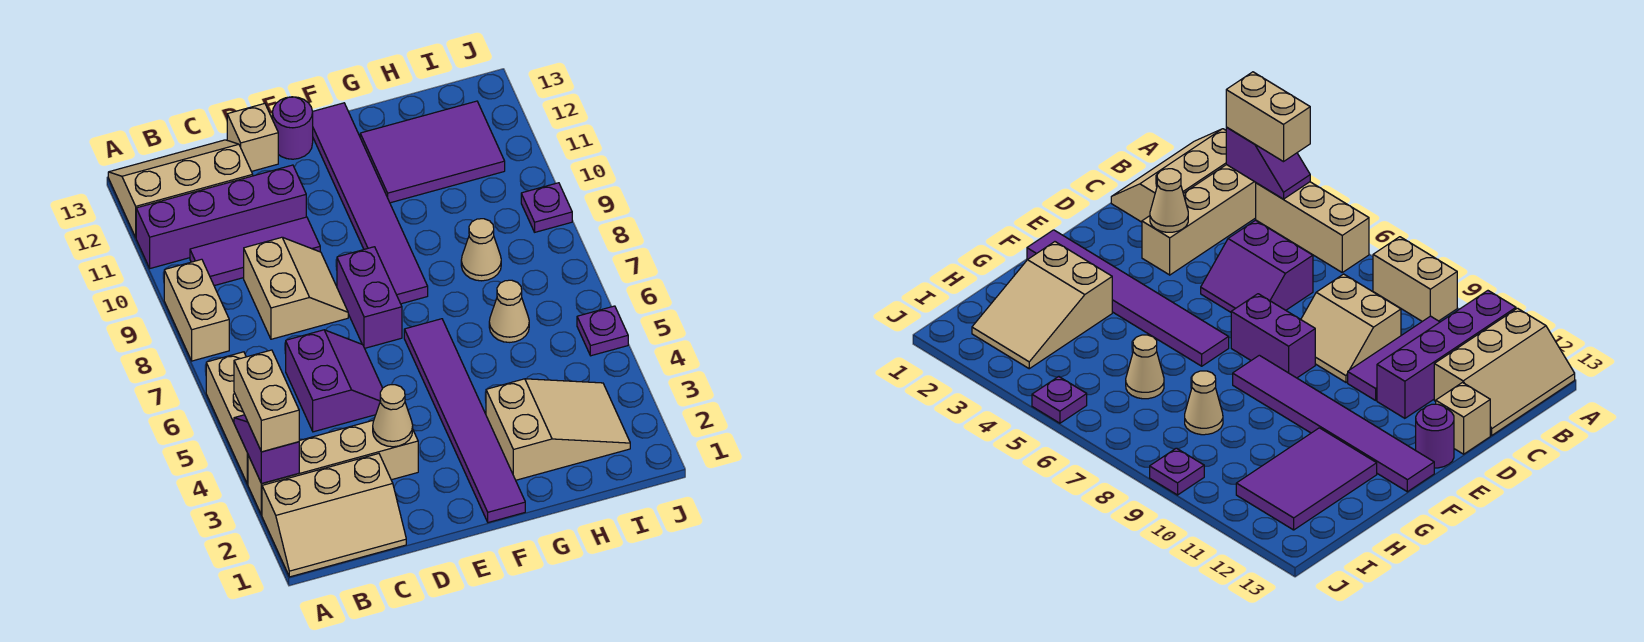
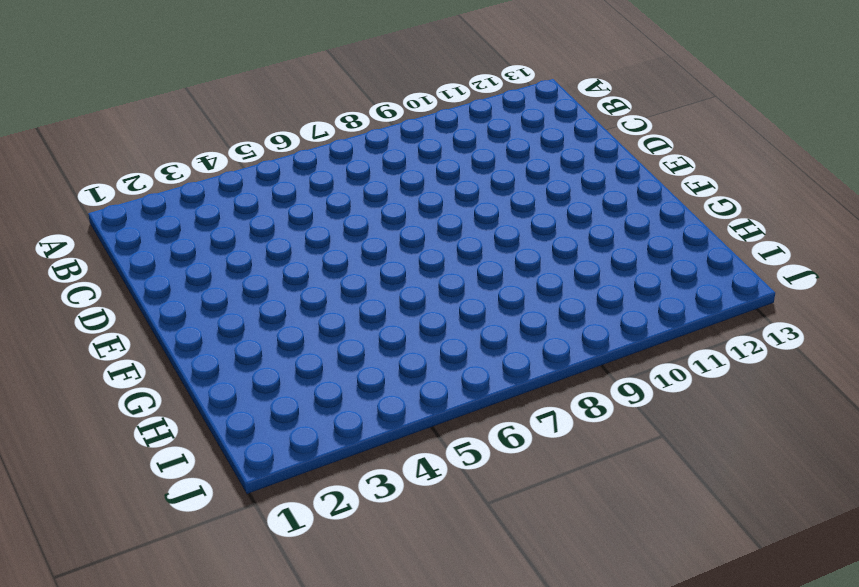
none -> tan 2x3 slope [262,454,406,577]
none -> tan 1x4 brick [248,420,418,515]
none -> tan 1x3 brick [206,352,248,484]

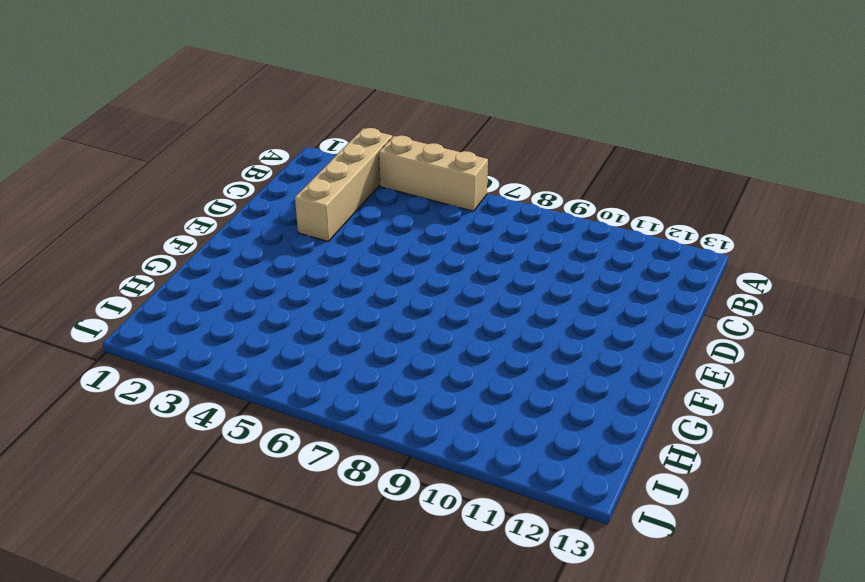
none -> tan 2x3 slope [262,454,406,577]
none -> tan 1x2 brick [164,259,229,361]
none -> purple 1x4 brick [136,165,306,268]

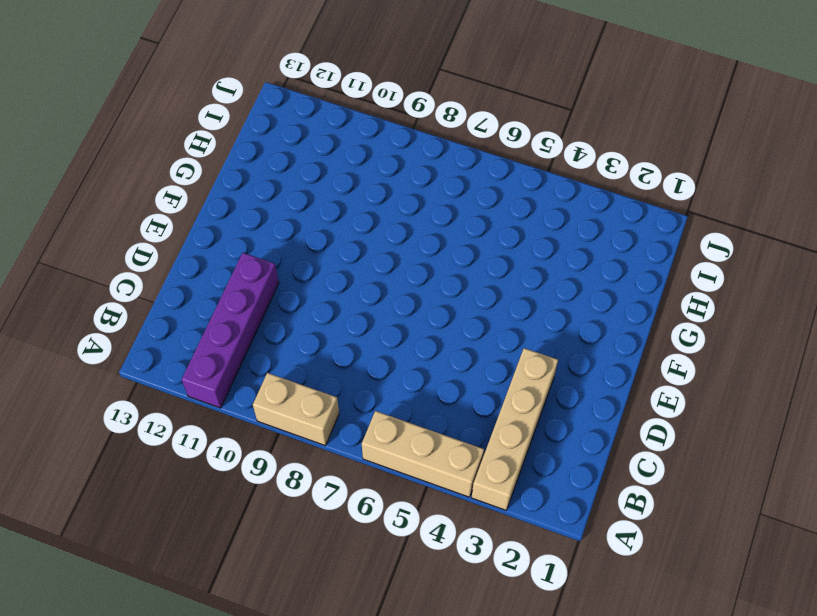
none -> tan 2x3 slope [262,454,406,577]
none -> tan 2x3 slope [108,140,253,237]
none -> purple 1x3 tile [190,217,320,286]

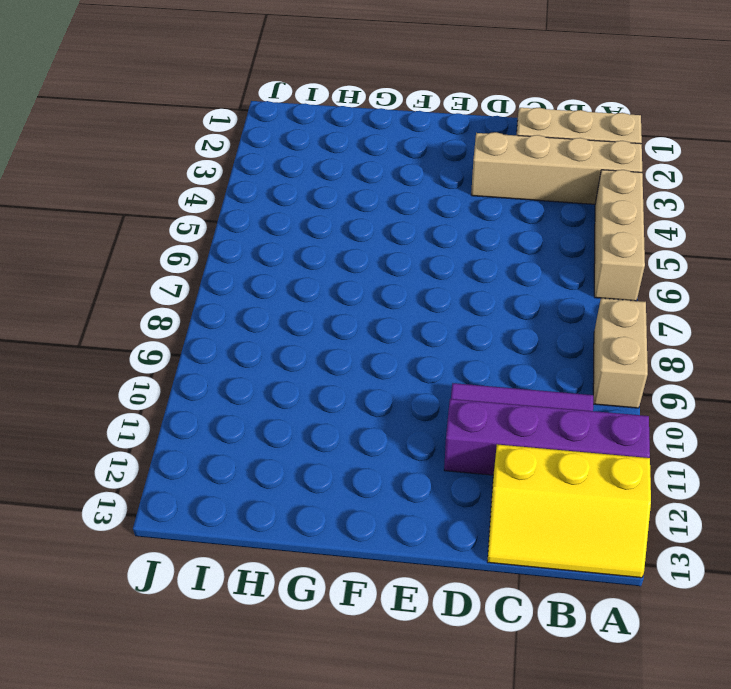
yellow 2x3 slope [487,444,651,578] -> tan 2x3 slope [108,140,253,237]
none -> purple 2x2 slope [286,330,383,432]
none -> tan 2x2 slope [244,237,348,339]
none -> tan 1x1 brick [227,103,278,171]

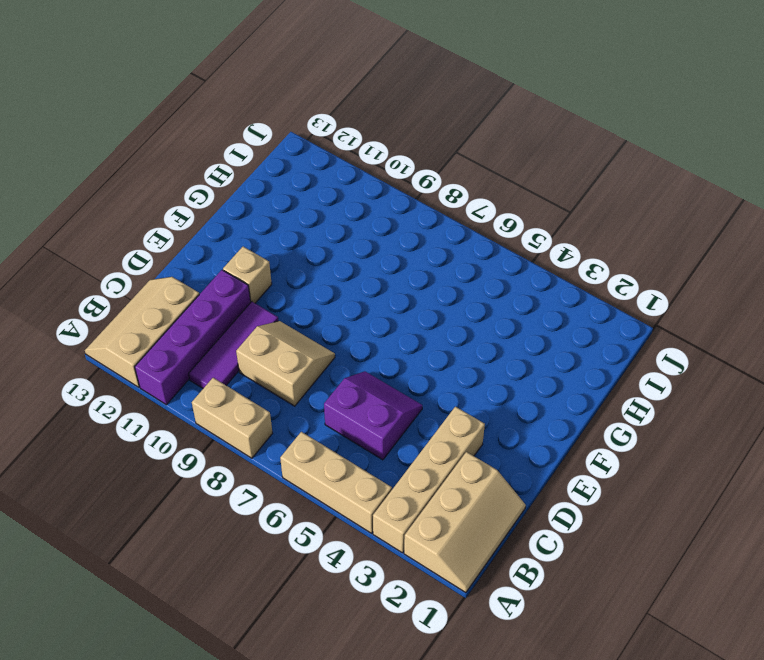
tan 1x1 brick [223,247,272,303] -> tan 1x1 brick moved to [227,103,278,171]
none -> purple 1x2 brick [337,247,402,348]
none -> purple 1x1 round brick [272,97,313,159]
none -> purple 1x6 tile [404,319,525,522]

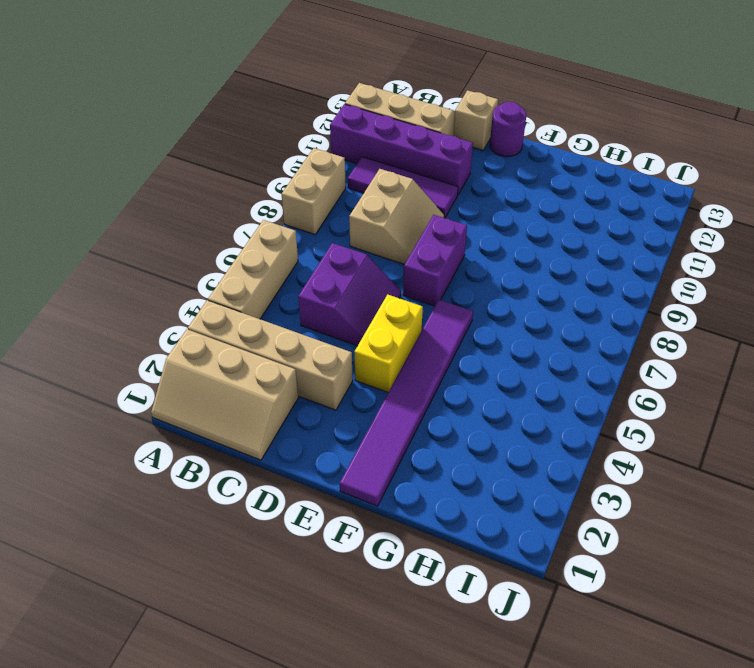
yellow 1x2 brick [355,294,423,392] -> none
none -> purple 1x6 tile [313,103,428,304]
none -> tan 2x3 slope [486,379,630,480]
none -> purple 2x3 tile [360,101,505,203]

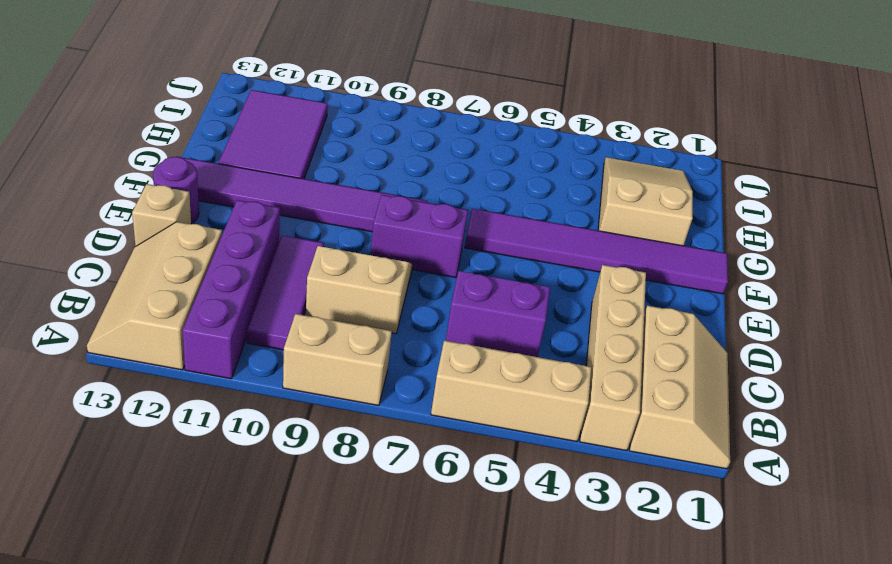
none -> tan 1x1 cone [489,280,529,342]
none -> tan 1x1 cone [461,219,501,281]
none -> purple 1x1 plate [577,306,628,356]

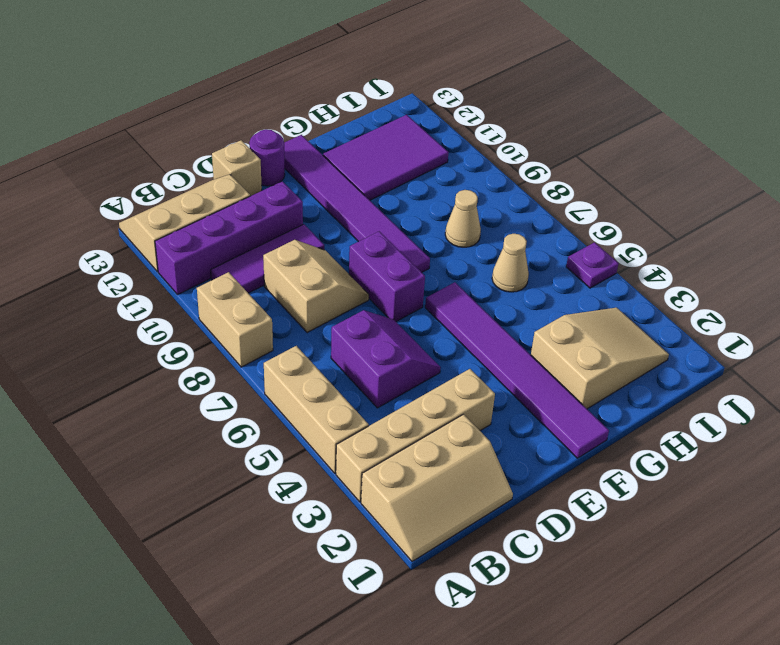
none -> purple 1x1 plate [521,183,572,232]
none -> purple 1x2 slope [234,415,299,484]
none -> tan 1x1 cone [373,385,413,447]

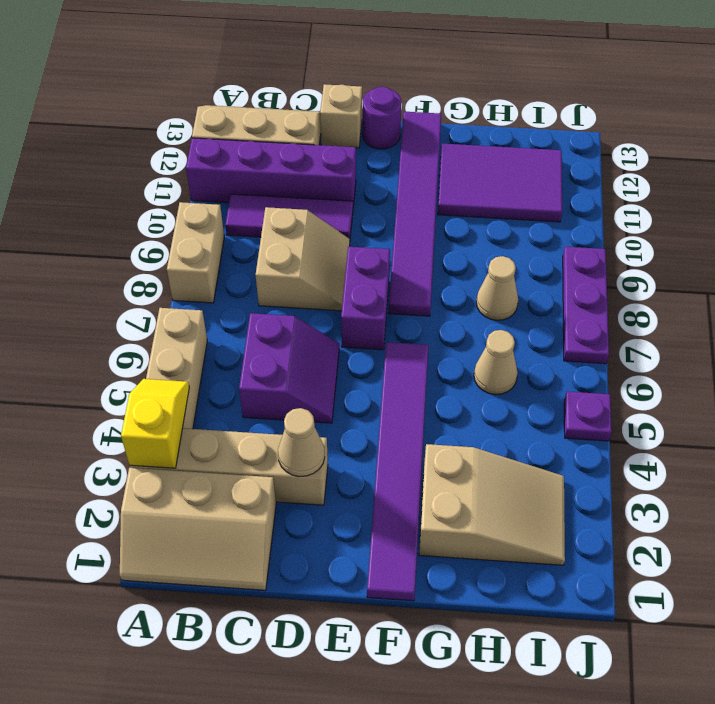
yellow 1x2 slope [121,379,189,468] -> purple 1x2 slope [234,415,299,484]
purple 1x3 plate [563,247,609,364] -> purple 1x1 plate [521,183,572,232]
none -> tan 1x2 brick [234,350,299,452]

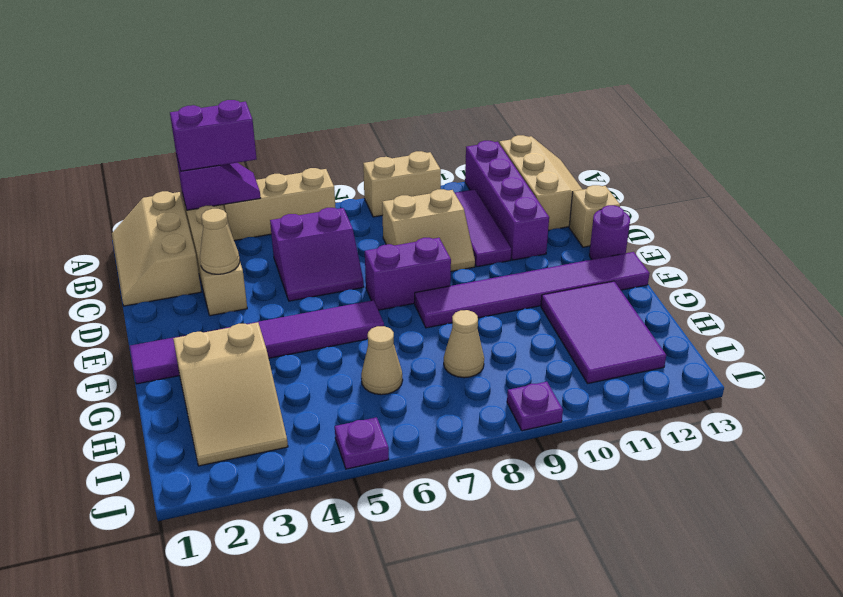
purple 1x2 brick [170,100,257,171] -> tan 1x2 brick [234,350,299,452]

